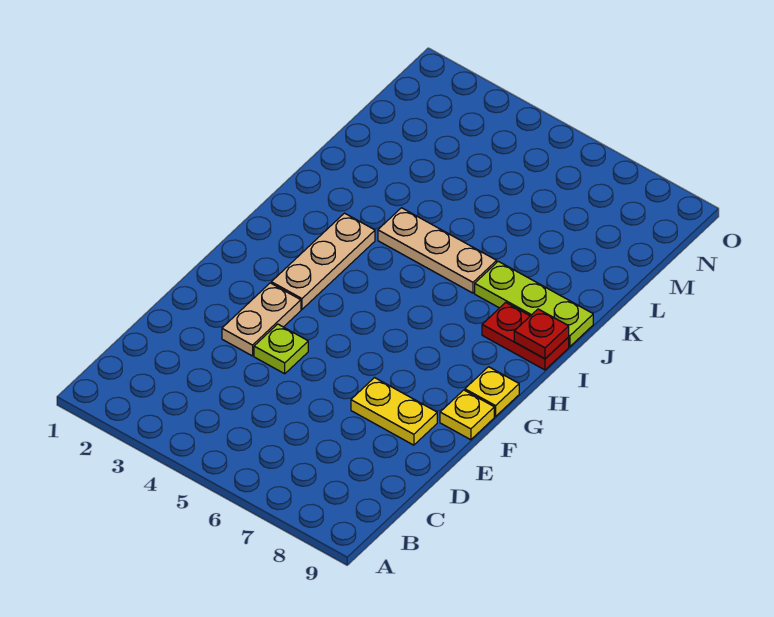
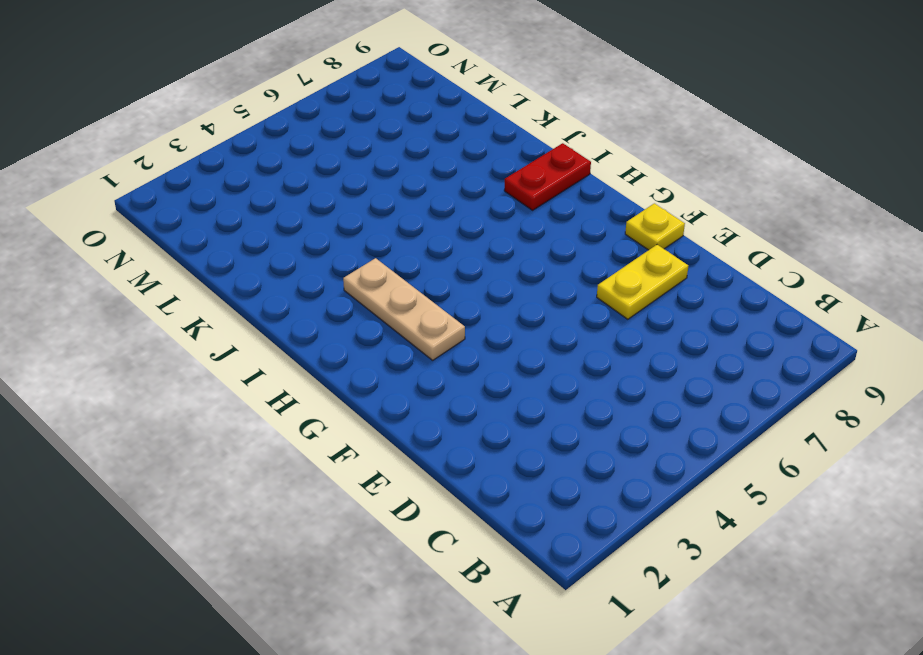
none -> tan 1x2 plate [222,283,301,356]
none -> lime 1x1 plate [254,324,308,374]

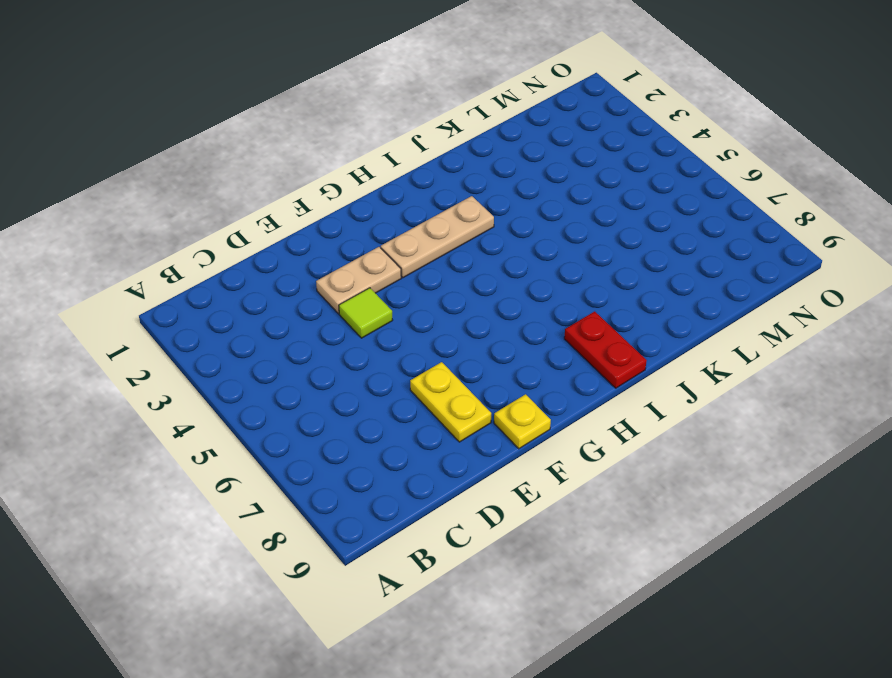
lime 1x1 tile [339,288,393,338] -> lime 1x1 plate [254,324,308,374]
none -> yellow 1x1 plate [465,367,519,416]
none -> tan 1x3 plate [378,208,497,293]

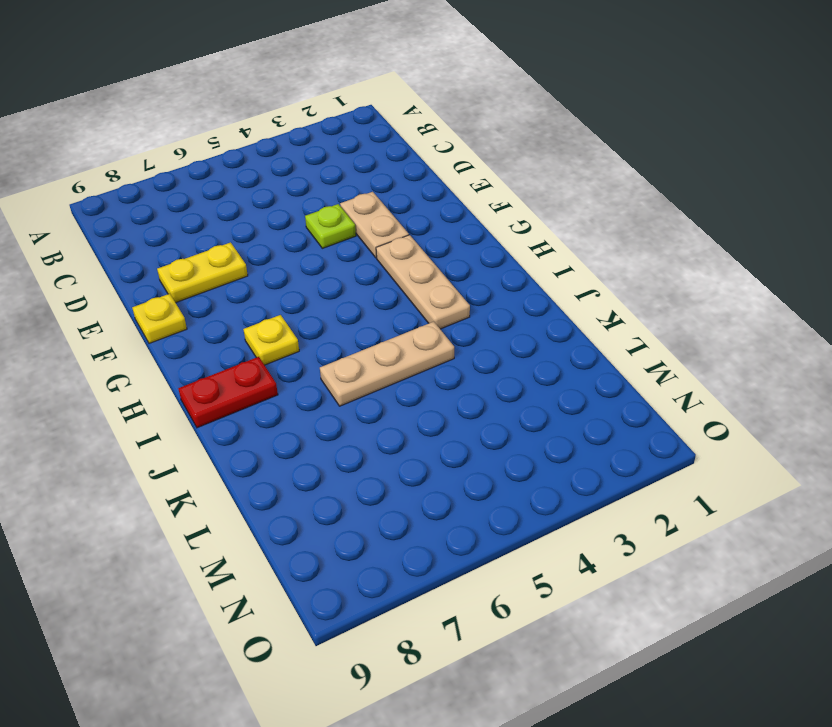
yellow 1x1 plate [243,315,299,365] -> yellow 1x1 plate moved to [465,367,519,416]
none -> lime 1x3 plate [475,261,593,347]
none -> red 1x1 plate [514,309,569,359]

